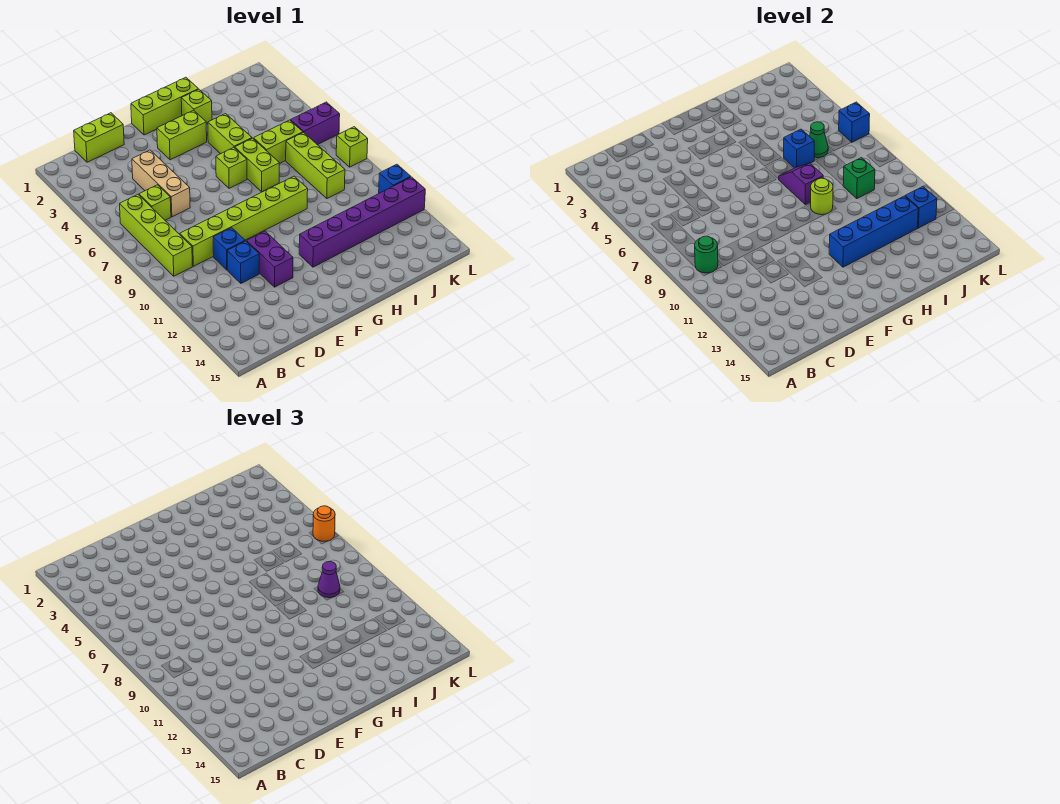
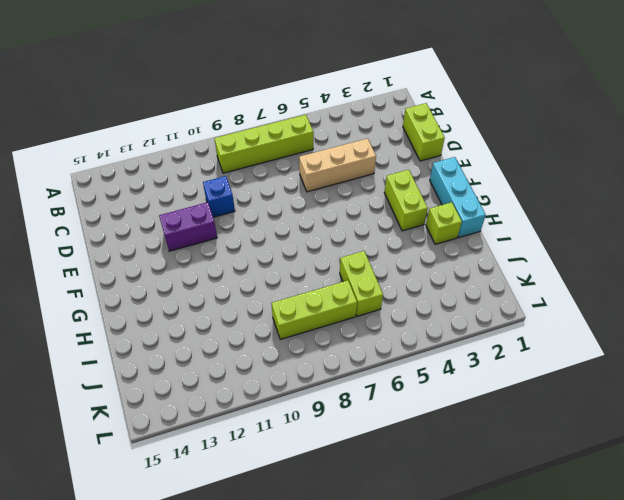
cyan 1x3 brick [430,157,486,237] -> lime 1x3 brick [131,77,198,135]
none -> lime 1x1 brick [139,185,171,220]
none -> lime 1x6 brick [180,176,308,266]
none -> blue 1x1 brick [227,241,259,283]
none -> lime 1x1 brick [216,148,247,188]

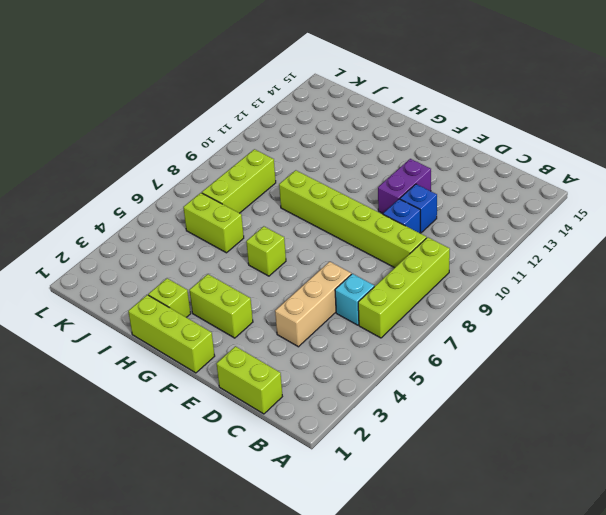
cyan 1x1 brick [335,274,374,325] -> lime 1x1 brick [139,185,171,220]
none -> purple 1x6 brick [299,177,425,267]
none -> lime 1x2 brick [208,114,252,154]
none -> lime 1x2 brick [235,138,279,192]
none -> purple 1x2 brick [291,102,340,145]

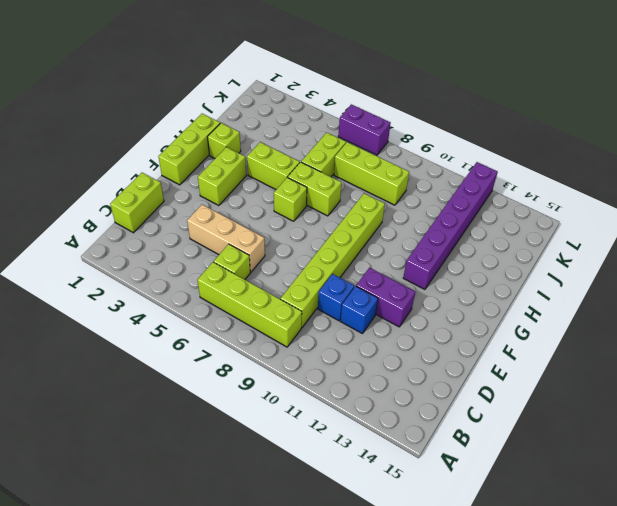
purple 1x2 brick [338,104,391,155] -> purple 1x2 brick turned to [291,102,340,145]
none -> lime 1x1 brick [336,127,368,167]
none -> blue 1x1 brick [379,164,411,193]
none -> green 1x1 round brick [695,236,718,273]
none -> blue 1x4 brick [829,196,918,267]

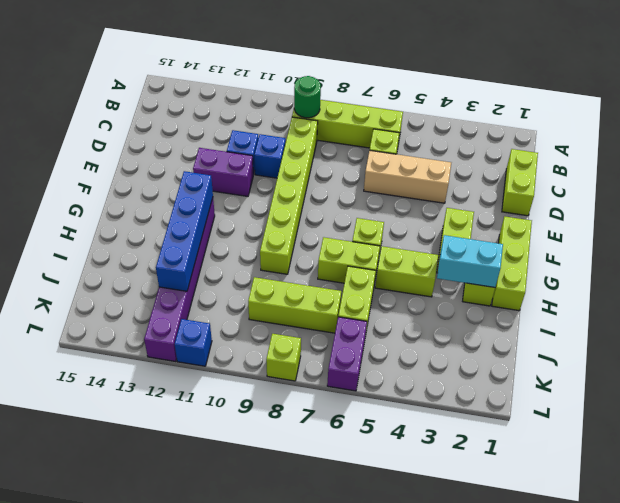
cyan 1x2 brick [437,235,503,287] -> none
none -> purple 1x2 slope [779,163,823,205]
none -> lime 1x1 round brick [811,178,833,215]
none -> blue 1x1 brick [784,129,814,168]
none -> green 1x1 cone [810,122,828,158]

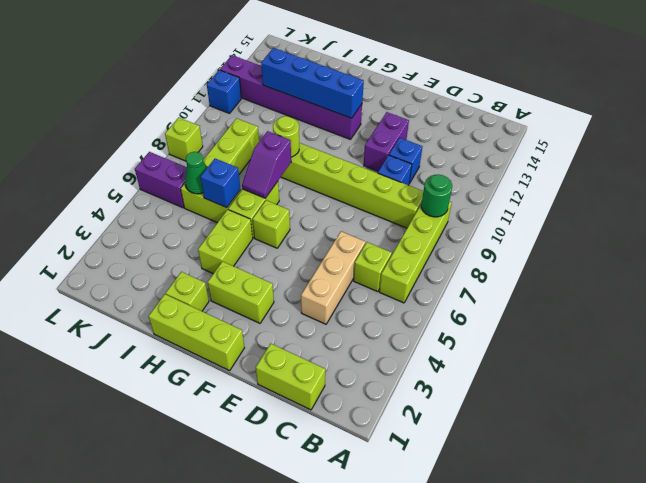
none -> green 1x1 brick [843,158,875,199]
none -> blue 1x1 brick [905,186,937,228]
none -> blue 1x1 brick [839,102,870,142]
none -> purple 1x1 cone [318,562,340,598]

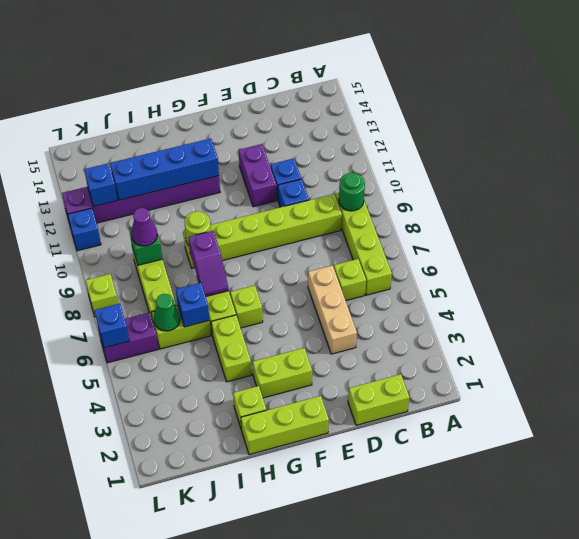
none -> orange 1x1 round brick [313,506,335,541]

